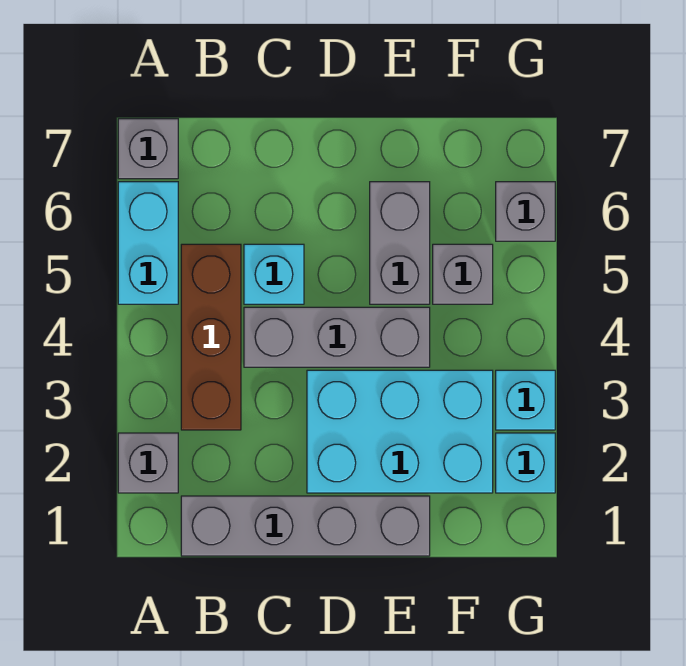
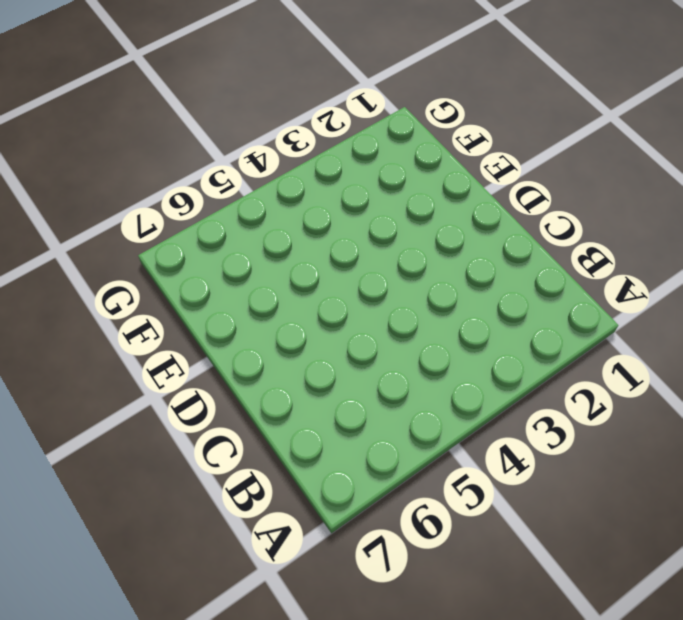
none -> grey 1x1 brick [118,433,178,493]
none -> cyan 1x2 brick [118,182,178,304]
none -> grey 1x1 brick [118,119,178,179]

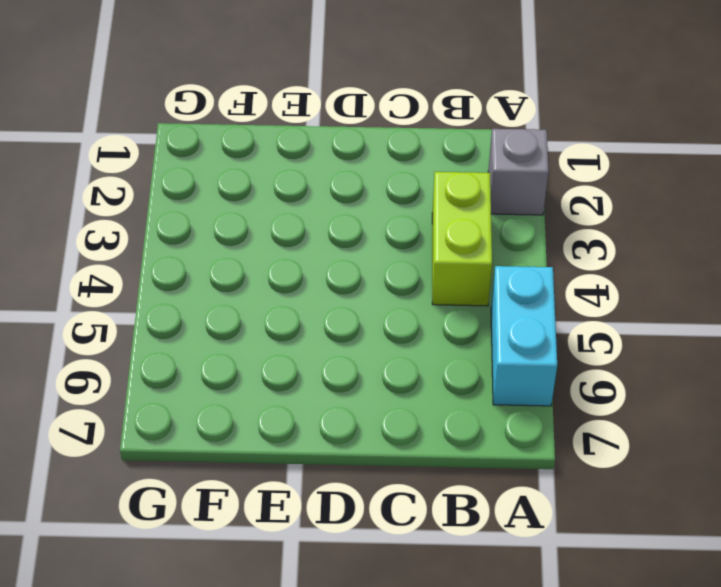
lime 1x2 brick [432,172,492,306] -> brown 1x3 brick [181,244,241,430]
none -> grey 1x1 brick [118,119,178,179]
none -> grey 1x4 brick [181,496,430,556]
none -> grey 1x3 brick [244,307,430,367]

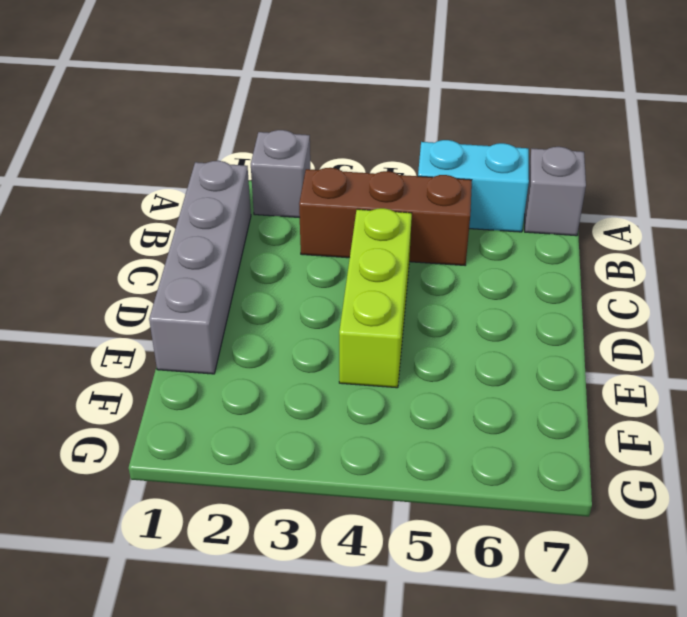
lime 1x3 brick [339,208,412,388] -> grey 1x3 brick [244,307,430,367]
none -> cyan 1x1 brick [244,244,304,304]
none -> cyan 2x3 brick [307,370,493,493]
none -> grey 1x2 brick [370,182,430,304]

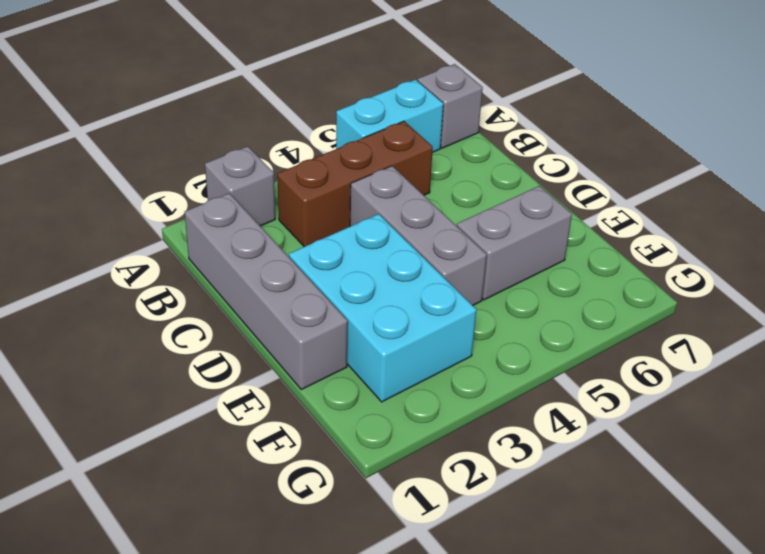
none -> cyan 1x1 brick [244,244,304,304]
none -> grey 1x1 brick [433,244,493,304]
none -> cyan 1x1 brick [496,433,555,493]

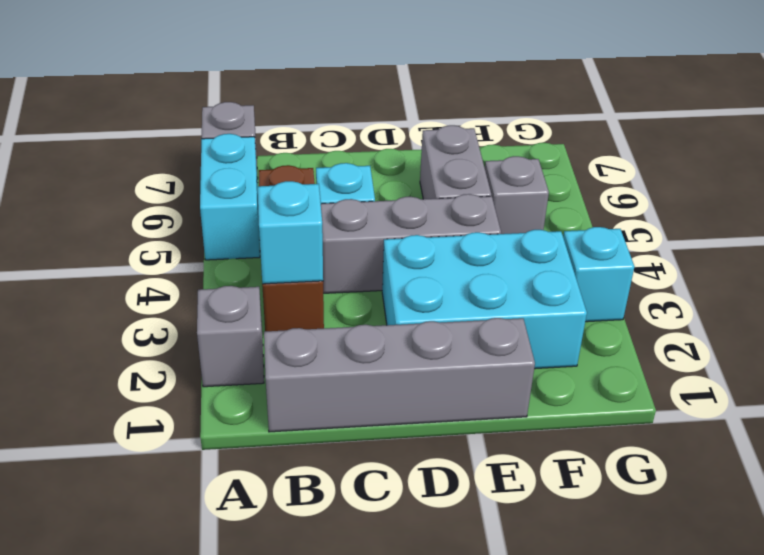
cyan 1x1 brick [258,181,323,284] -> cyan 1x1 brick moved to [496,433,555,493]
none -> grey 1x1 brick [496,182,555,241]

